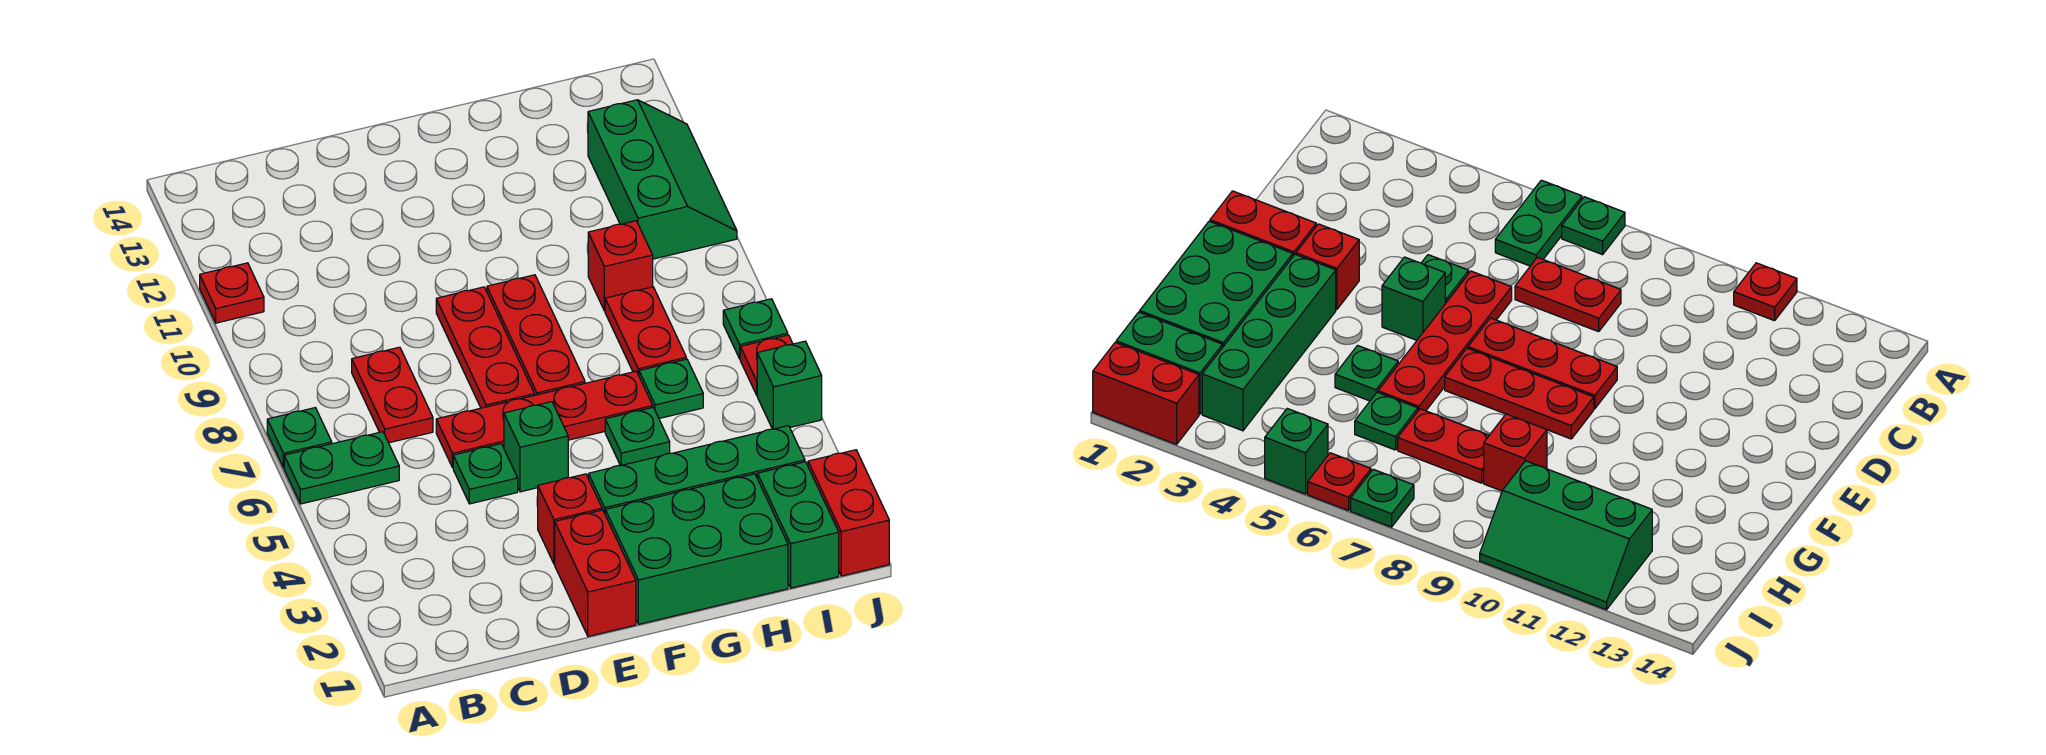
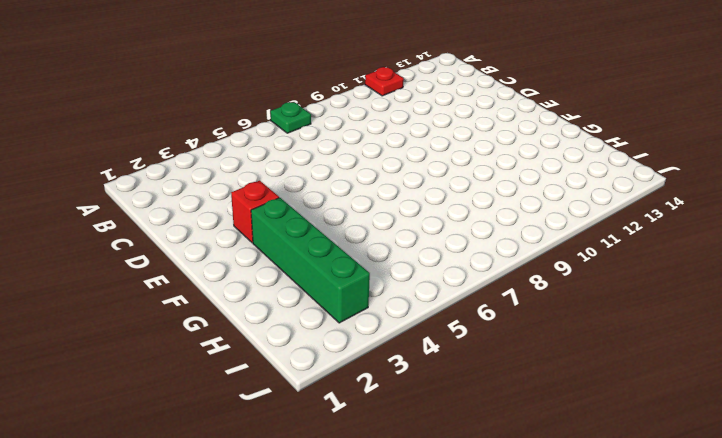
none -> green 1x2 plate [284,432,399,504]
none -> red 1x2 plate [352,347,433,443]
none -> green 1x1 plate [453,444,518,504]

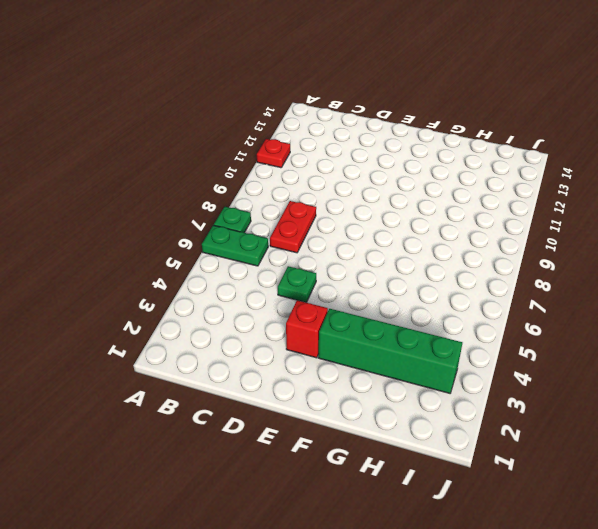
none -> red 1x4 plate [436,371,653,468]
none -> red 1x2 brick [555,510,636,636]
none -> green 1x1 brick [504,402,568,492]

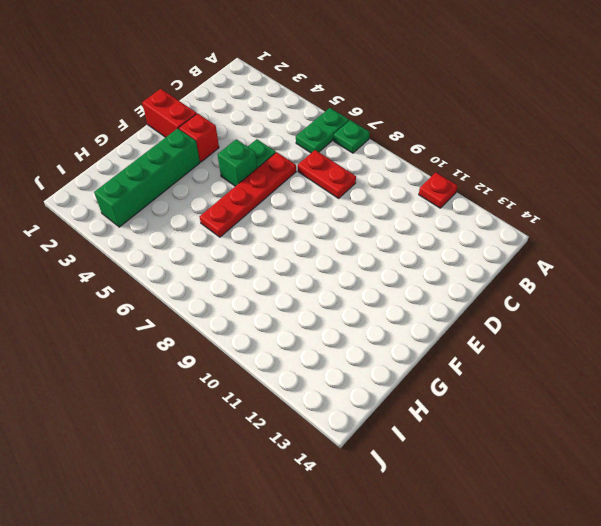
none -> red 1x3 plate [436,287,534,408]
none -> green 2x3 brick [605,474,788,624]
none -> red 1x3 plate [487,275,585,395]

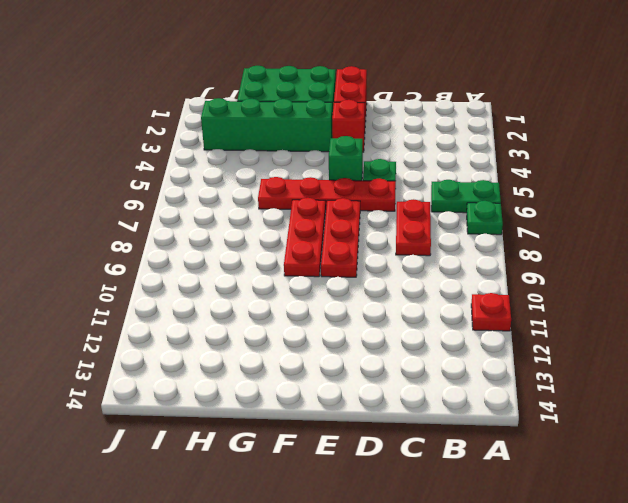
none -> green 1x1 plate [605,408,670,466]
none -> green 1x1 plate [639,359,703,418]
none -> red 1x2 plate [605,287,686,375]

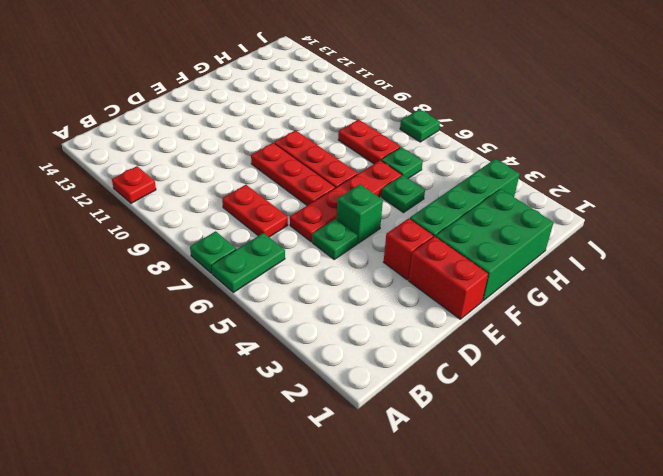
none -> red 1x1 brick [588,221,653,311]
none -> green 1x2 brick [757,462,839,588]
none -> green 2x3 slope [588,100,737,259]

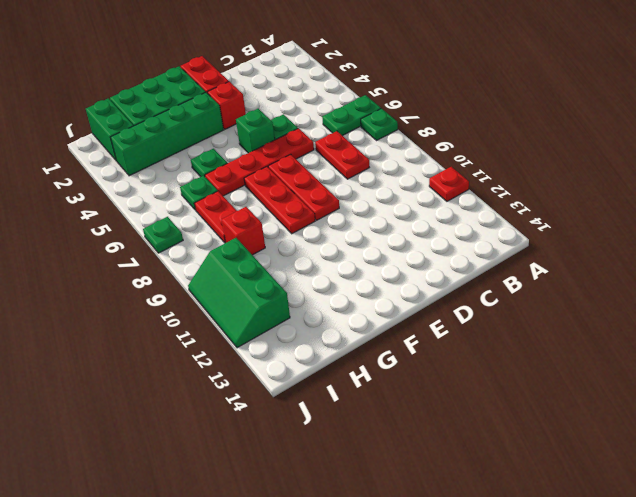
none -> red 1x2 brick [808,450,889,576]
none -> green 1x1 brick [757,341,822,429]
none -> red 1x1 plate [740,335,793,395]

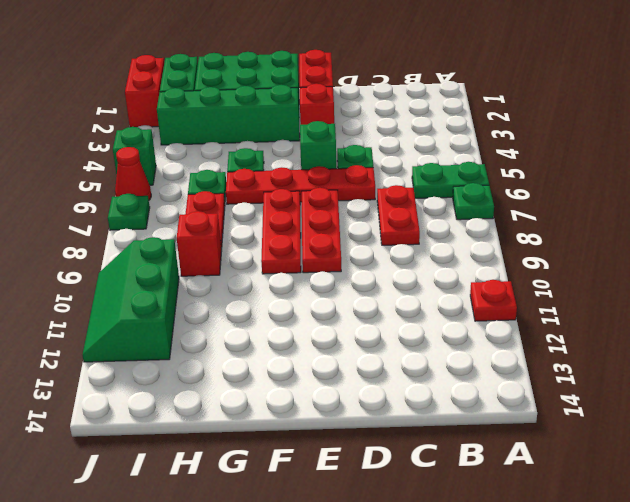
red 1x1 cone [115,147,151,200] -> red 1x1 plate [740,335,793,395]

